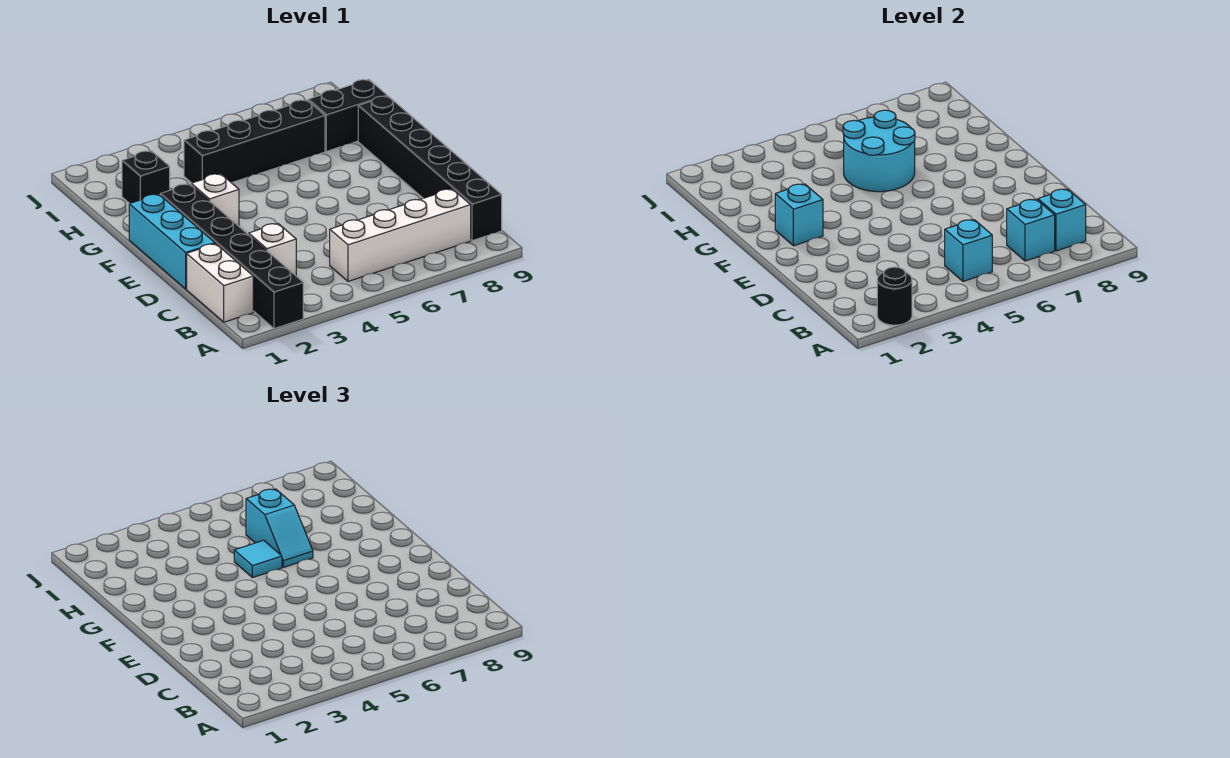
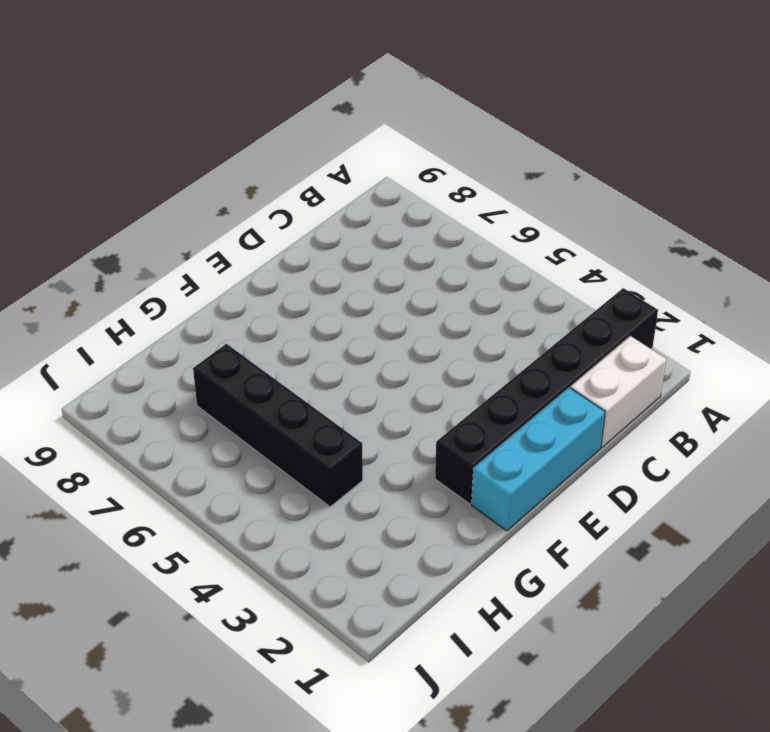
none -> white 1x4 brick [330,189,471,281]
none -> black 1x6 brick [358,96,502,241]
none -> white 1x1 brick [249,224,296,276]

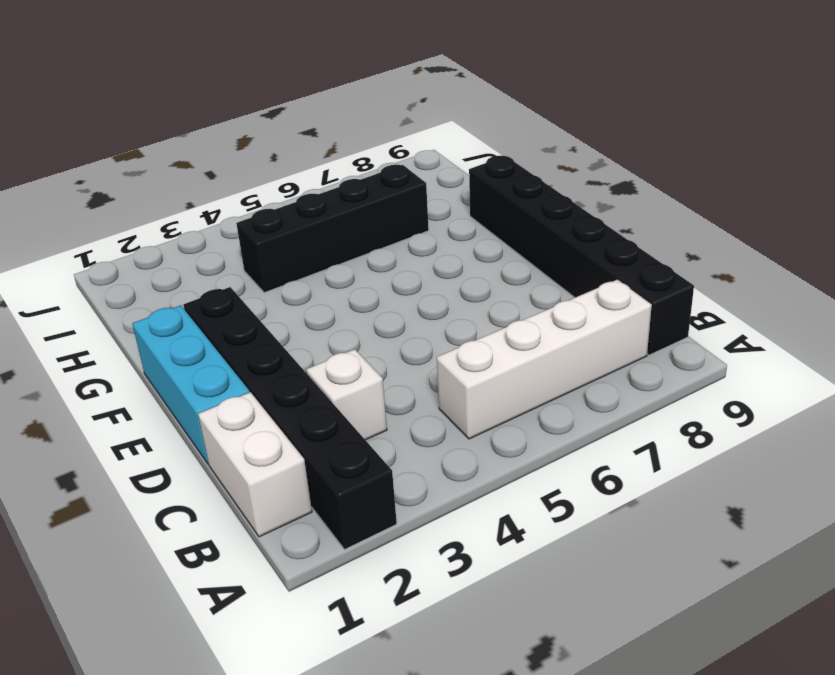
none -> white 1x1 brick [191,174,239,226]
none -> black 1x1 brick [122,151,170,204]
none -> black 1x2 brick [308,79,387,151]

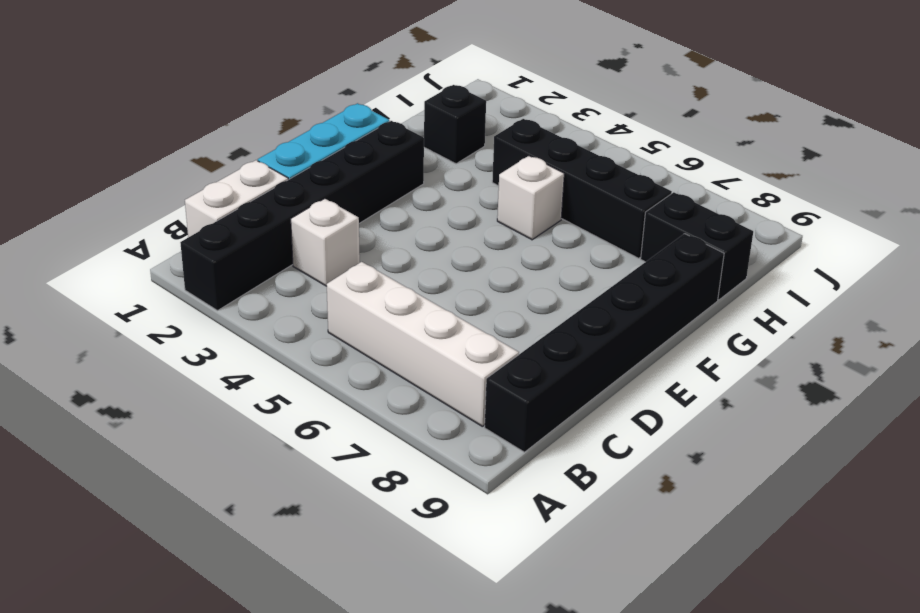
white 1x1 brick [497,156,564,240] -> white 1x1 brick moved to [191,174,239,226]
none -> black 1x1 round brick [877,267,912,325]
none -> cyan 1x1 brick [945,220,992,281]
none -> cyan 1x1 brick [1007,199,1055,261]

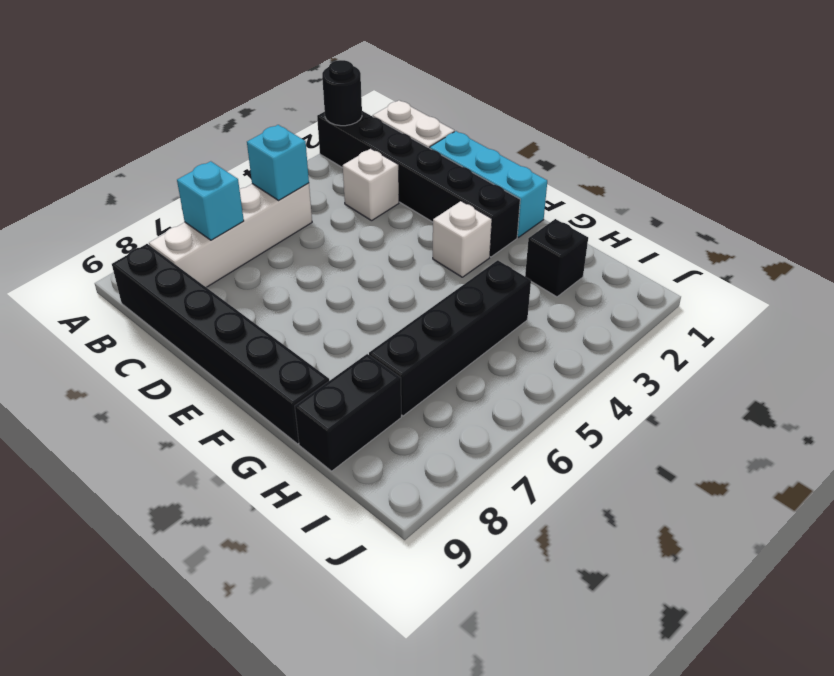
none -> cyan 1x1 brick [1038,189,1086,251]
none -> cyan 1x1 brick [775,184,823,246]
none -> cyan 2x2 round brick [843,110,915,192]

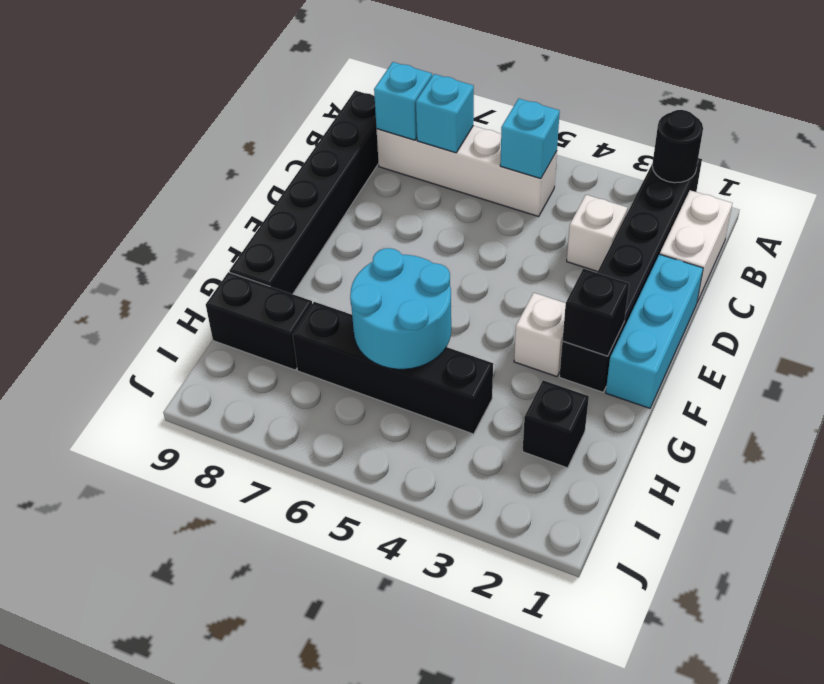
black 1x1 brick [563,269,629,356] -> cyan 1x1 brick [775,184,823,246]
none -> cyan 1x1 tile [234,540,282,578]
none -> cyan 1x2 slope [246,489,313,567]

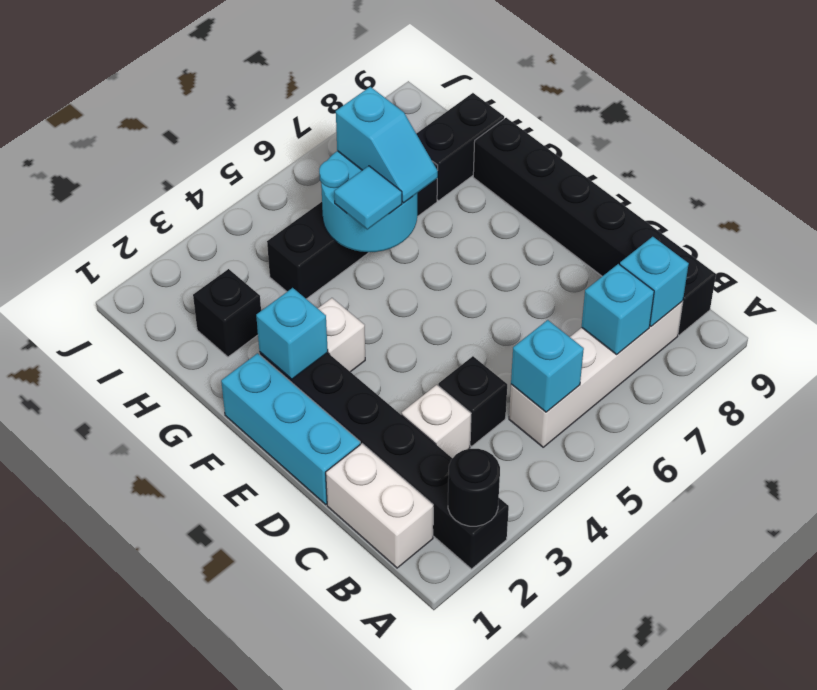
black 1x1 brick [438,356,507,446] -> none

